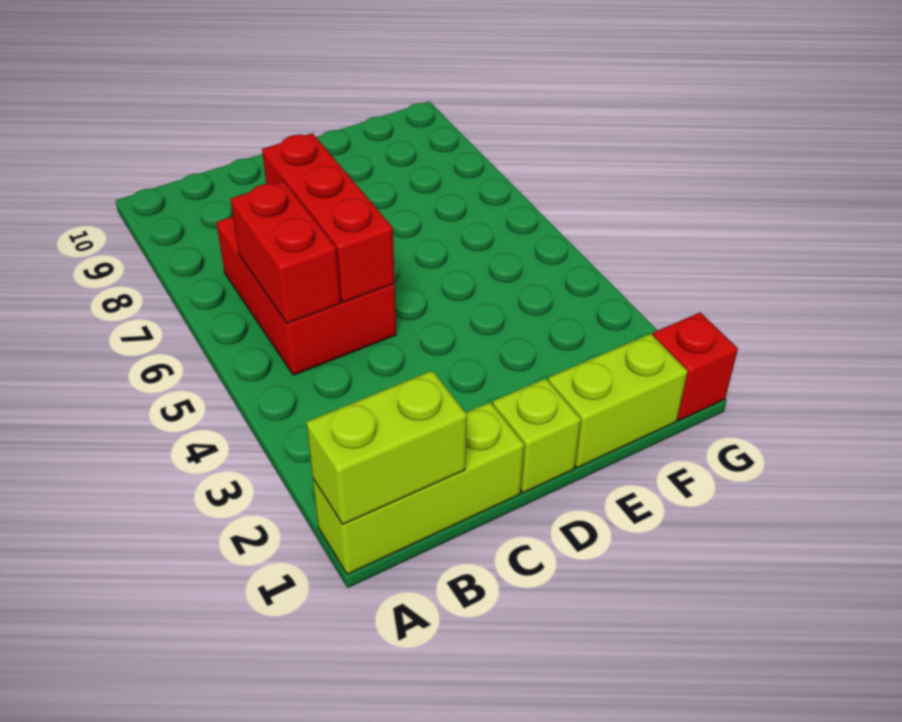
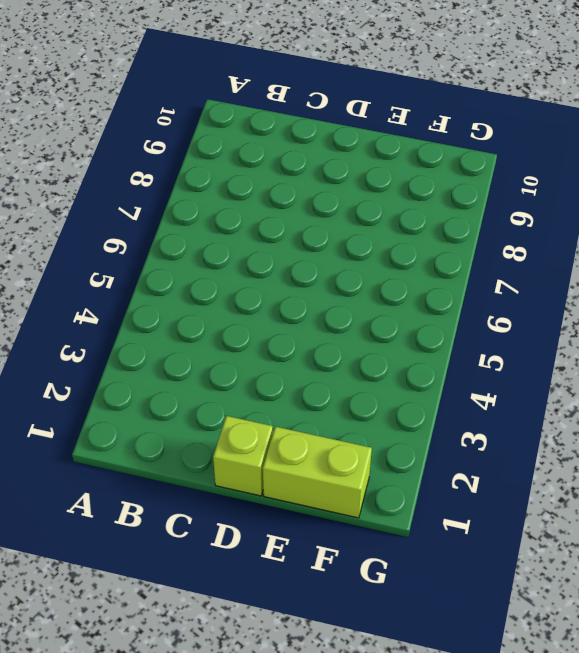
none -> lime 1x3 brick [313,402,524,575]
none -> red 2x3 brick [216,217,396,375]

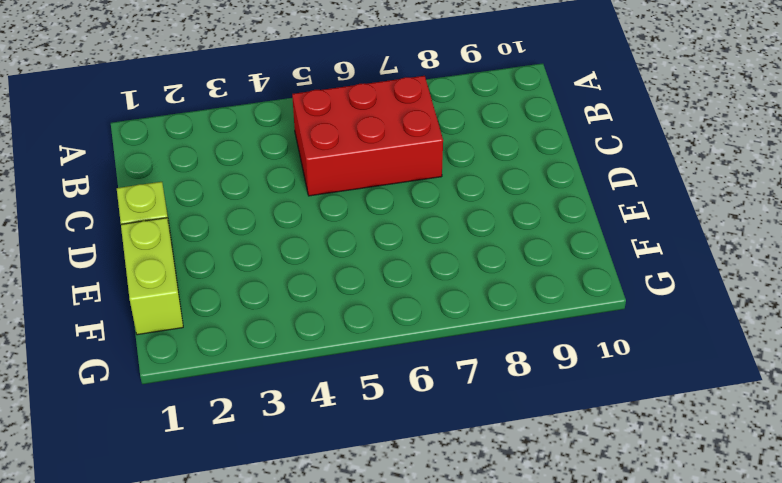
none -> lime 1x3 brick [313,402,524,575]
none -> red 1x1 brick [653,313,738,420]

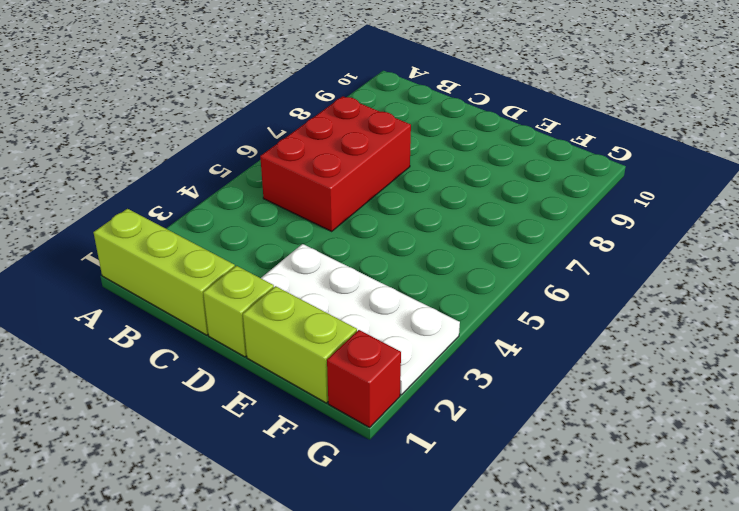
white 2x4 plate [261,244,460,395] -> none
none -> lime 1x2 brick [306,371,467,524]
none -> red 1x2 brick [231,181,340,323]

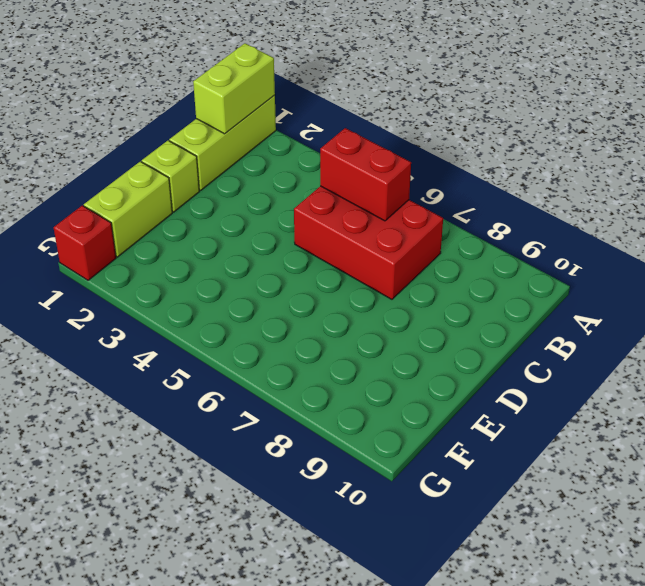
none -> red 1x3 brick [262,133,395,302]

